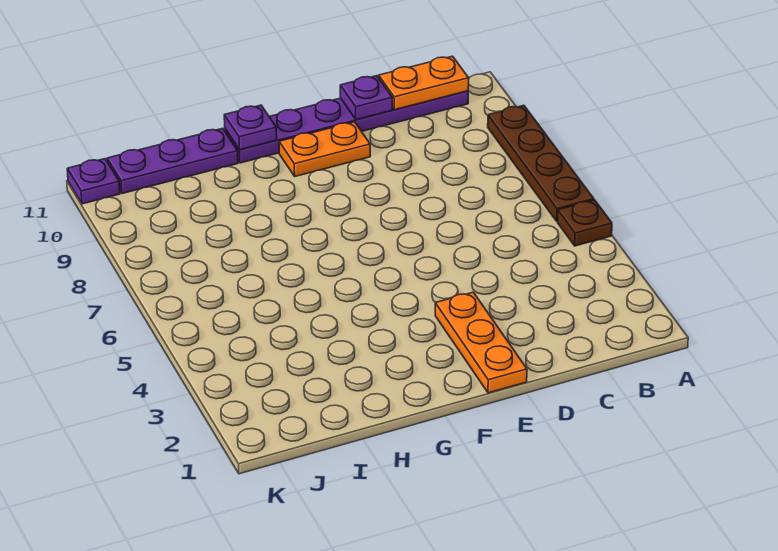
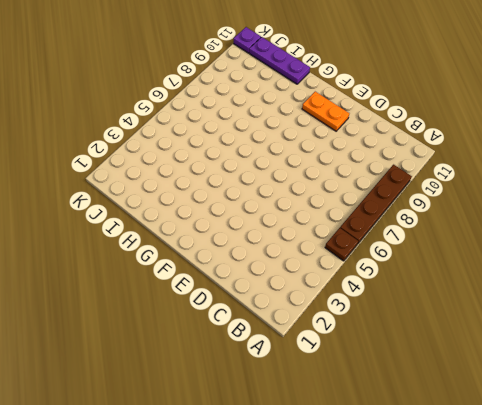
none -> purple 1x6 plate [225,91,468,163]
none -> orange 1x3 plate [435,292,527,393]

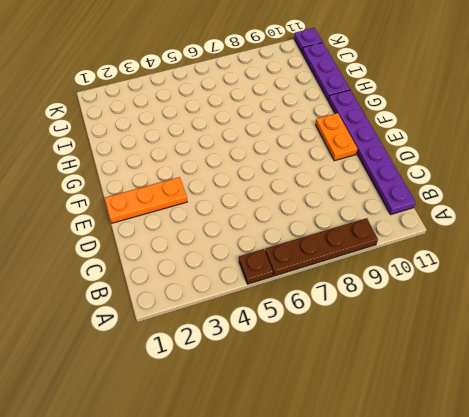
none -> orange 1x2 plate [379,56,469,110]
none -> purple 1x1 plate [340,76,392,120]

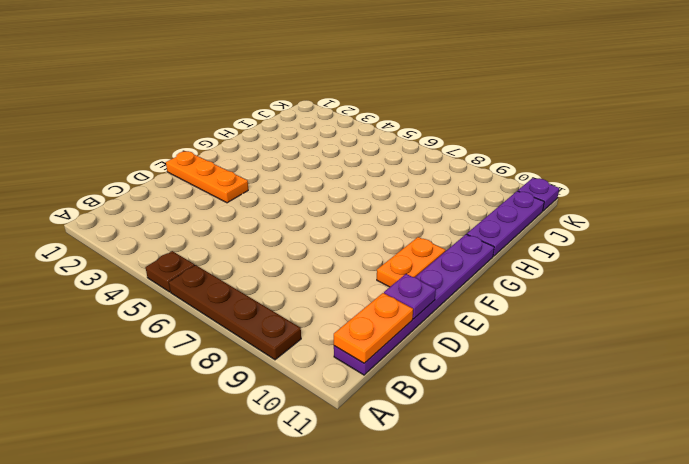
none -> purple 1x1 plate [224,105,277,150]

